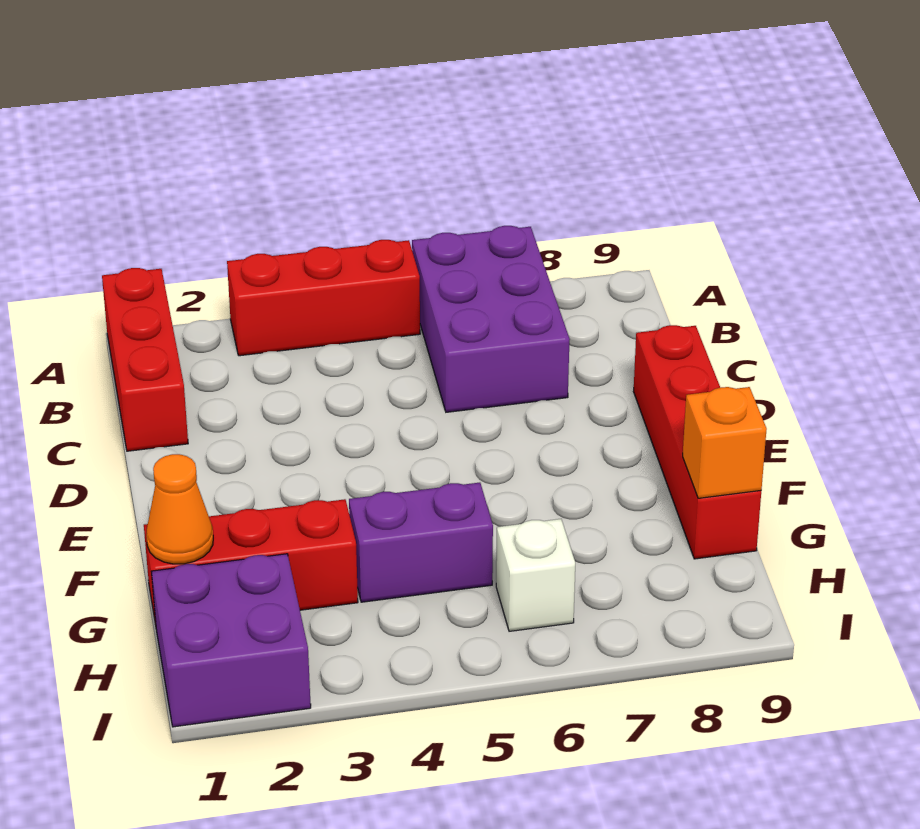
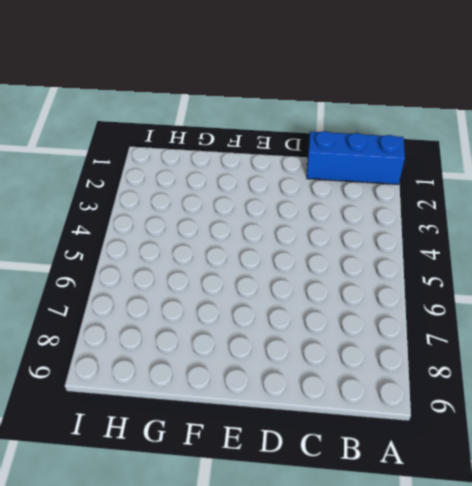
blue 1x3 brick [307,131,405,185] -> red 1x3 brick [102,268,188,451]
none -> red 1x3 brick [227,240,420,356]
none -> purple 2x3 brick [412,226,570,412]

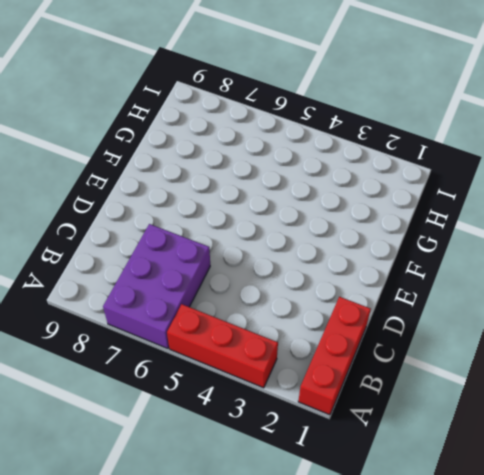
none -> red 1x4 brick [634,325,761,559]
none -> red 1x3 brick [144,499,358,625]

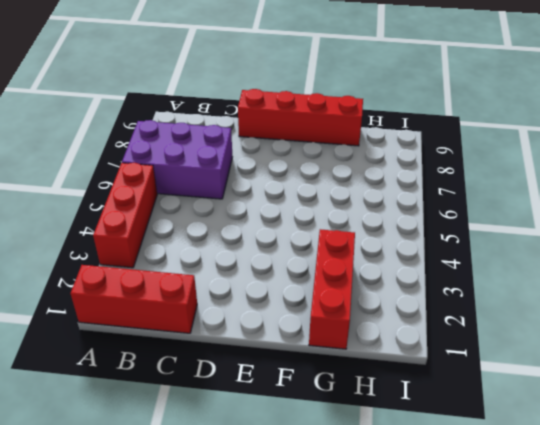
none -> purple 1x2 brick [349,483,493,602]
none -> purple 2x2 brick [151,554,311,727]

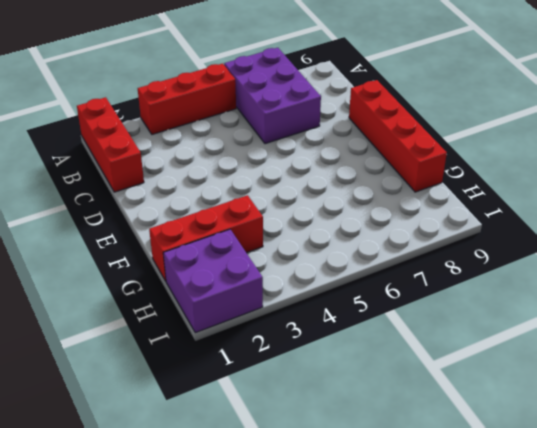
none -> purple 1x2 brick [349,483,493,602]
none -> white 1x1 brick [496,519,575,631]

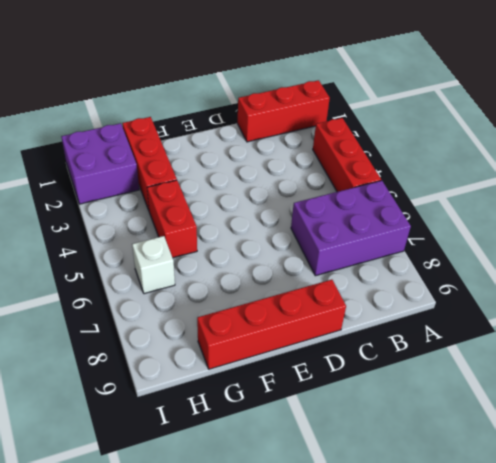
red 1x2 brick [147,180,197,258] -> purple 1x2 brick [349,483,493,602]
none -> orange 1x1 cone [146,454,213,564]
none -> orange 1x1 brick [683,387,767,498]

